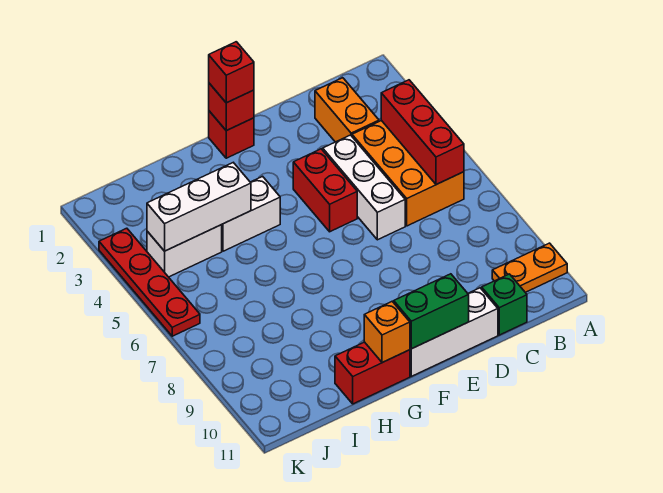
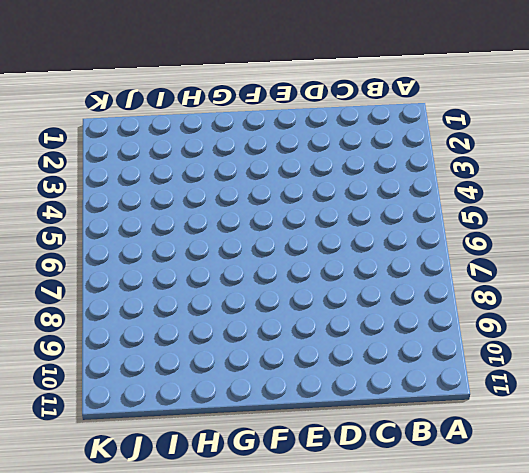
none -> orange 1x2 plate [492,243,567,292]
none -> orange 2x3 brick [352,120,464,226]
none -> orange 1x2 brick [315,78,379,142]

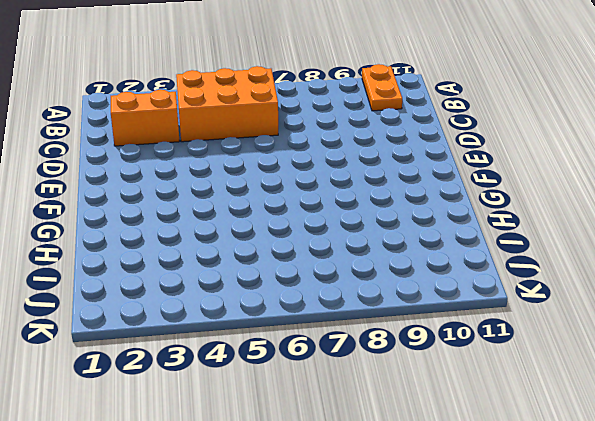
none -> green 1x1 brick [482,274,527,335]
none -> white 1x3 brick [323,135,405,240]
none -> white 1x3 brick [410,288,498,376]

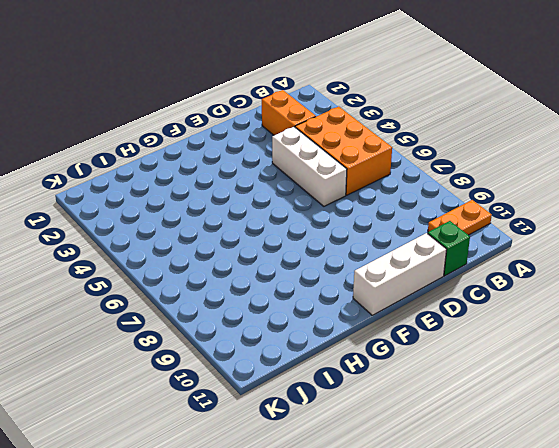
none -> red 1x2 brick [293,149,357,232]
none -> red 1x1 brick [209,111,254,158]
none -> white 1x2 brick [222,176,280,251]

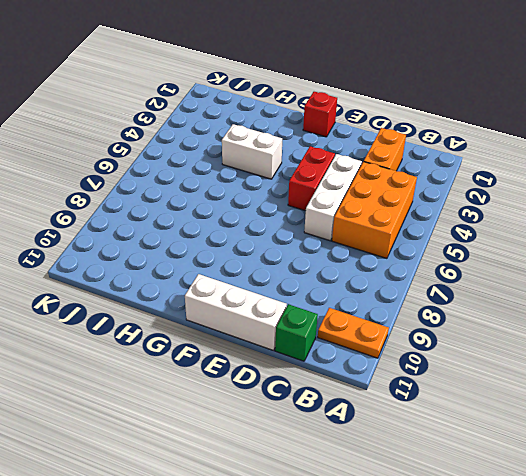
none -> red 1x2 brick [335,342,410,404]
none -> white 1x2 brick [147,225,222,277]
none -> red 1x4 plate [99,228,200,336]

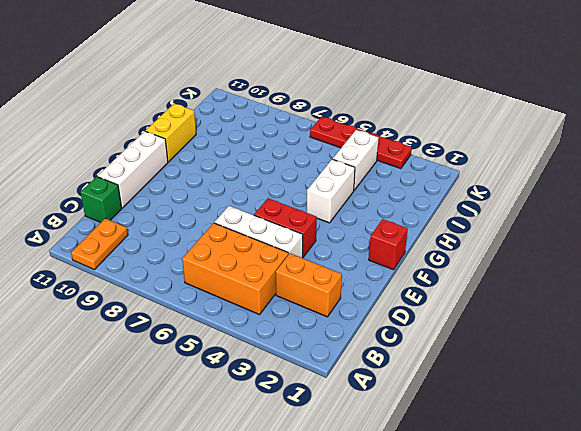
yellow 1x2 brick [146,104,196,162] -> red 1x2 brick [335,342,410,404]
none -> red 1x3 brick [381,80,464,185]
none -> green 1x2 brick [394,274,469,349]
none -> red 1x1 brick [209,83,254,131]

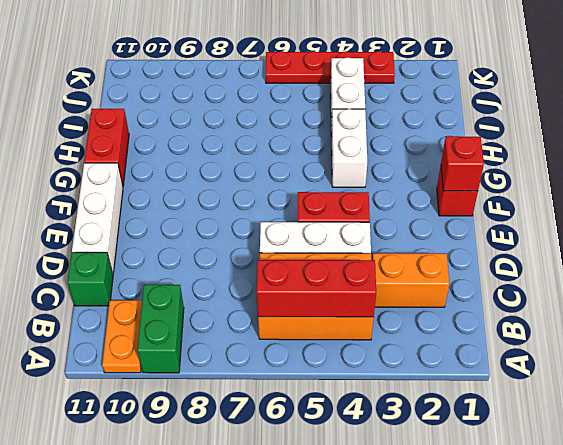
green 1x2 brick [137,285,184,373] -> green 1x2 brick moved to [394,274,469,349]
none -> orange 1x1 brick [364,302,410,363]
none -> white 1x3 brick [147,163,251,251]
none -> red 1x1 brick [209,42,254,103]

